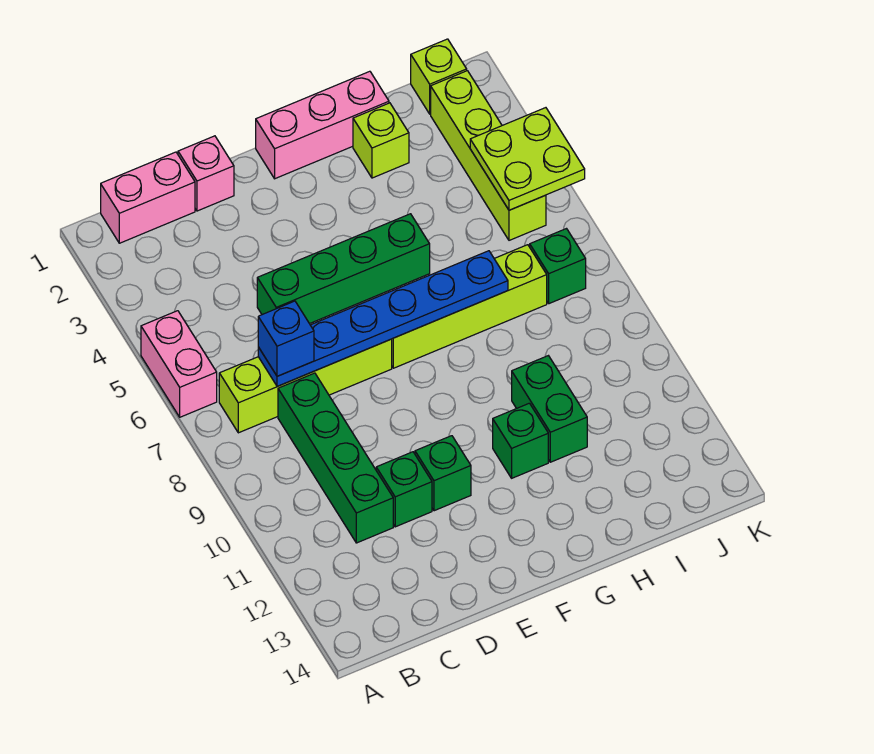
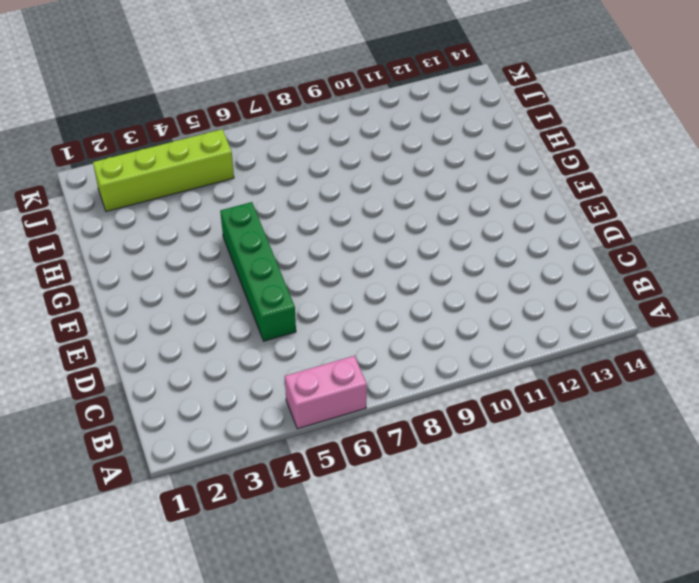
none -> pink 1x2 brick [101,152,195,243]
none -> lime 1x4 brick [219,339,392,433]
none -> green 1x4 brick [278,373,393,543]

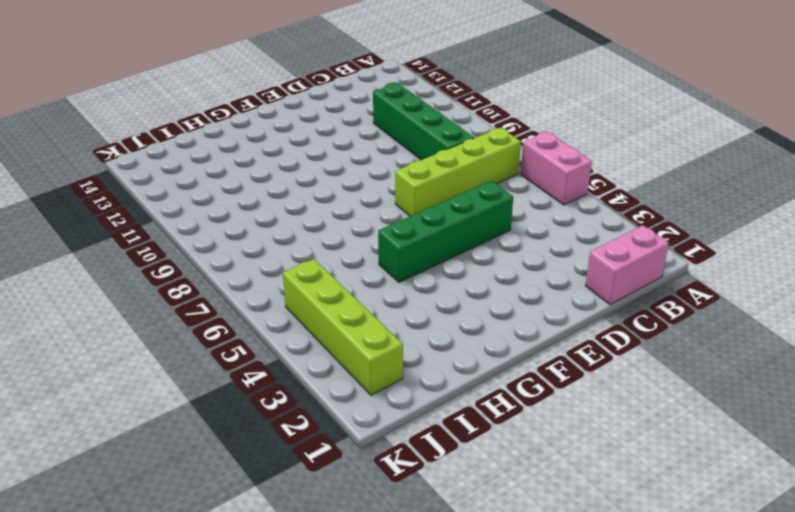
none -> pink 1x1 brick [178,136,234,211]
none -> green 1x1 brick [376,452,432,527]
none -> green 1x1 brick [415,436,471,511]

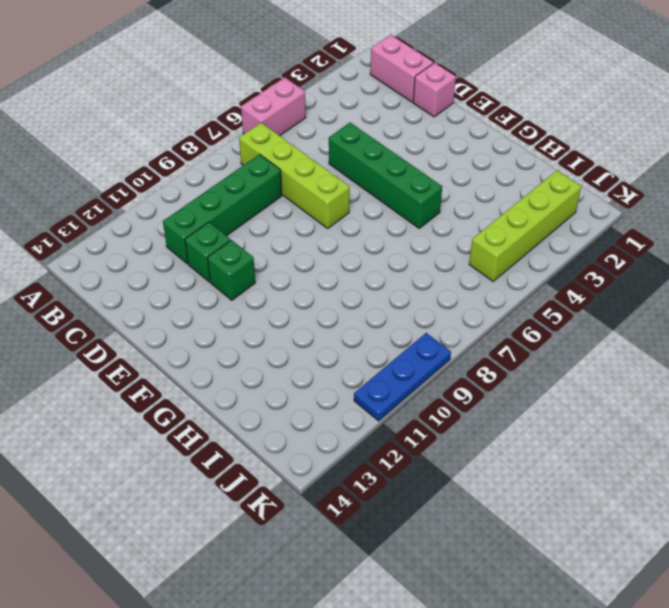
blue 1x3 plate [354,333,451,421] -> none
none -> pink 1x3 brick [256,71,389,179]
none -> lime 1x4 brick [392,245,547,368]
none -> green 1x1 brick [493,403,548,478]

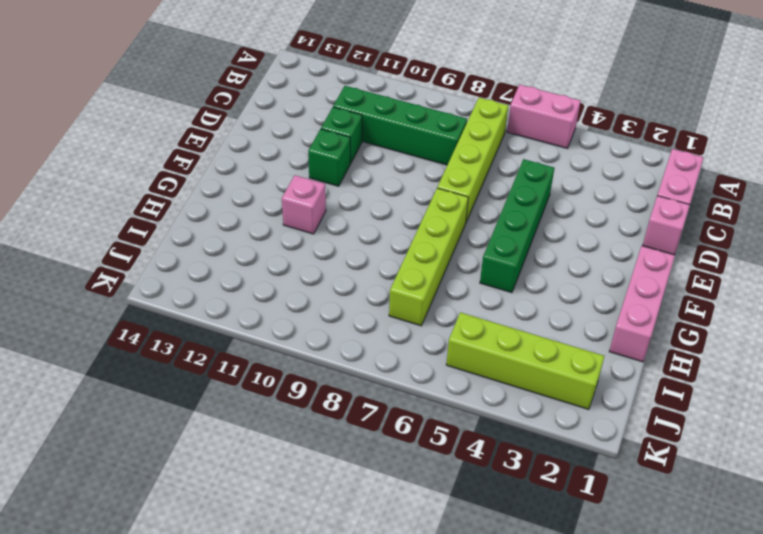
pink 1x1 brick [282,175,326,234] -> green 1x1 brick [493,403,548,478]
none -> lime 1x1 brick [353,103,409,178]
none -> green 1x2 brick [512,356,587,462]
none -> lime 1x1 brick [411,39,467,114]

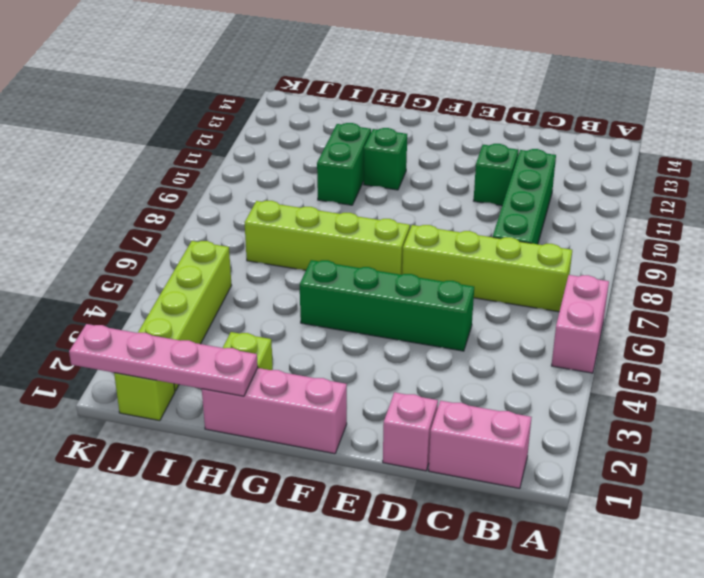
pink 1x4 plate [69,324,258,396] -> none
none -> green 1x1 brick [415,436,471,511]
none -> green 1x1 brick [530,229,586,304]
none -> blue 1x6 plate [258,251,508,386]

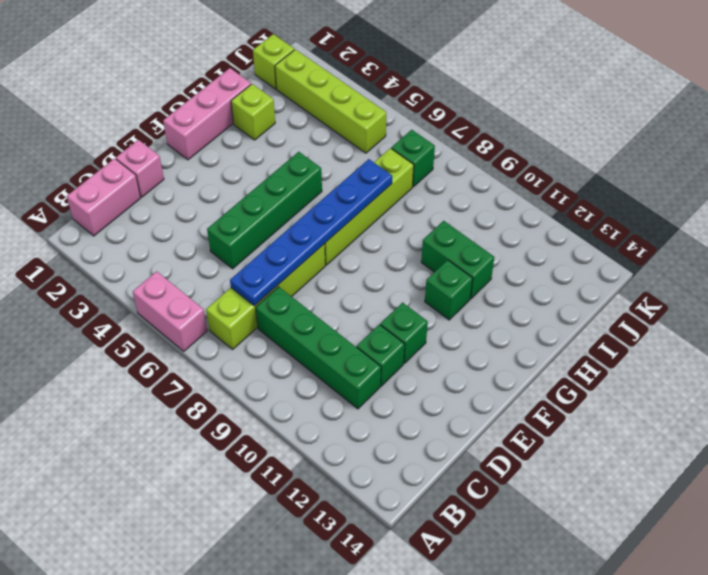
none -> lime 2x2 plate [470,108,585,210]
none -> blue 1x1 brick [258,301,314,376]

